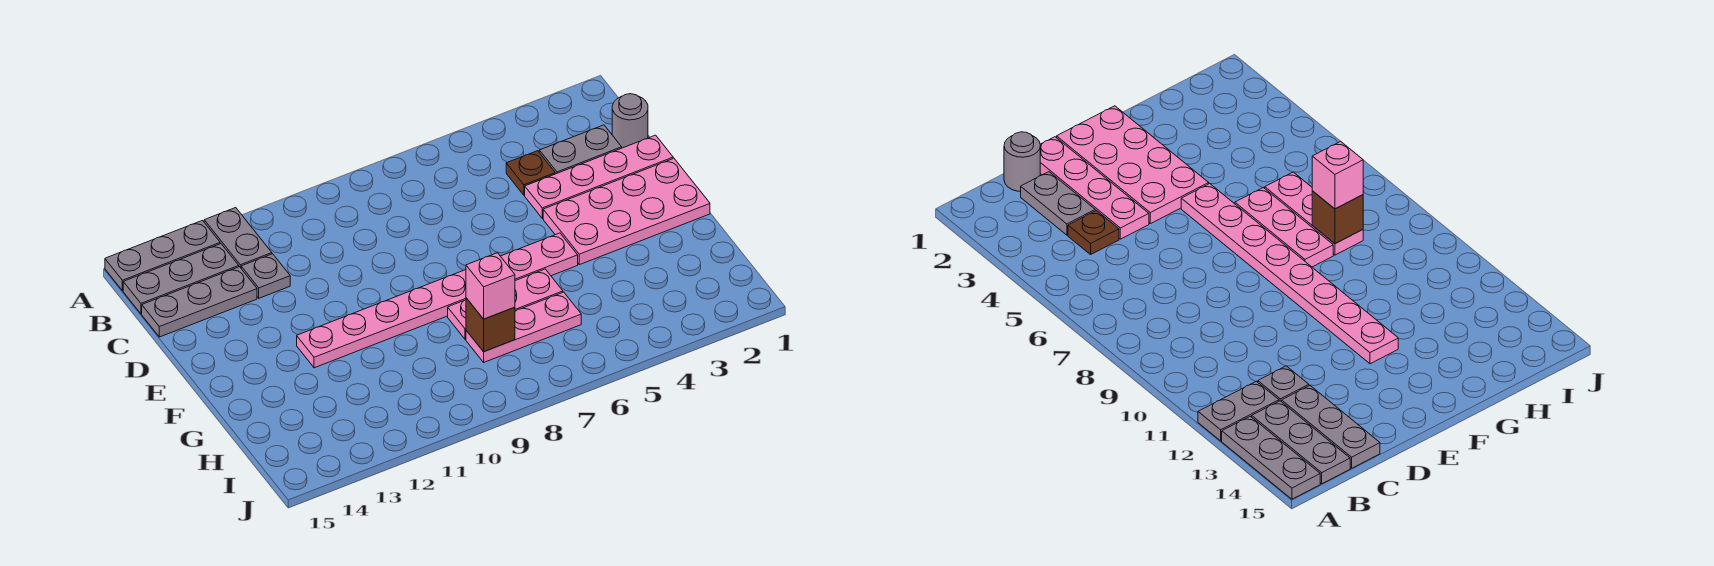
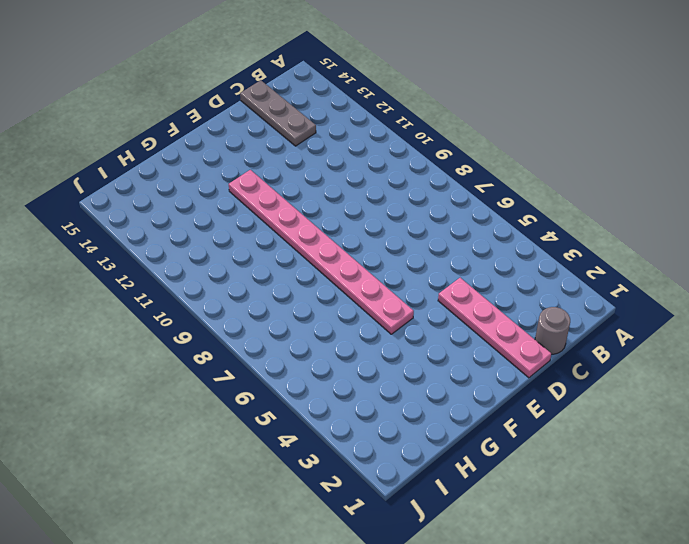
none -> grey 1x2 plate [204,208,272,268]
none -> grey 1x3 plate [105,221,220,291]
none -> grey 1x3 plate [123,244,239,314]

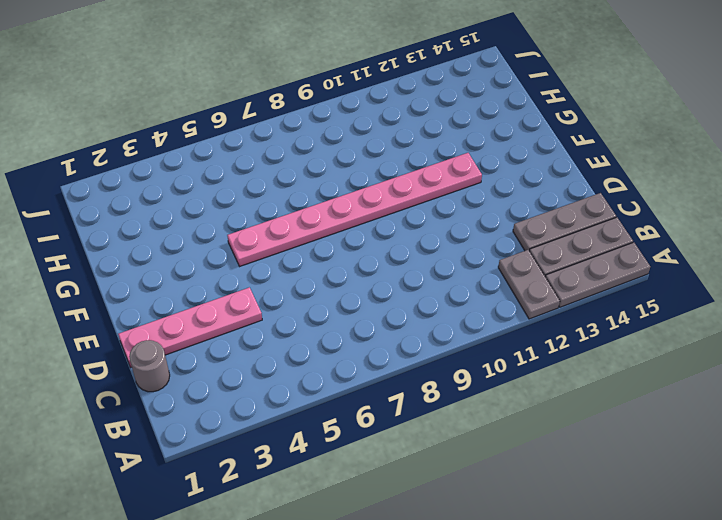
none -> grey 1x2 plate [539,125,622,174]
none -> brown 1x1 plate [506,151,555,195]
none -> grey 1x1 plate [241,254,290,298]

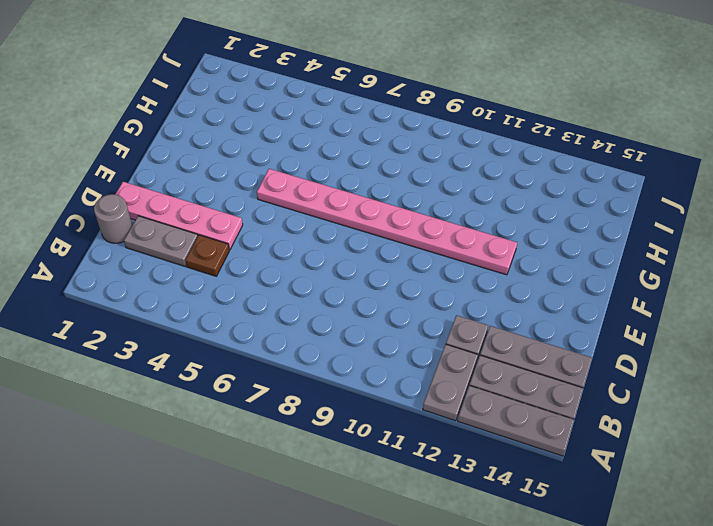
none -> pink 2x4 plate [543,158,710,265]
none -> pink 1x3 plate [448,269,563,339]
none -> pink 1x3 plate [466,292,581,362]

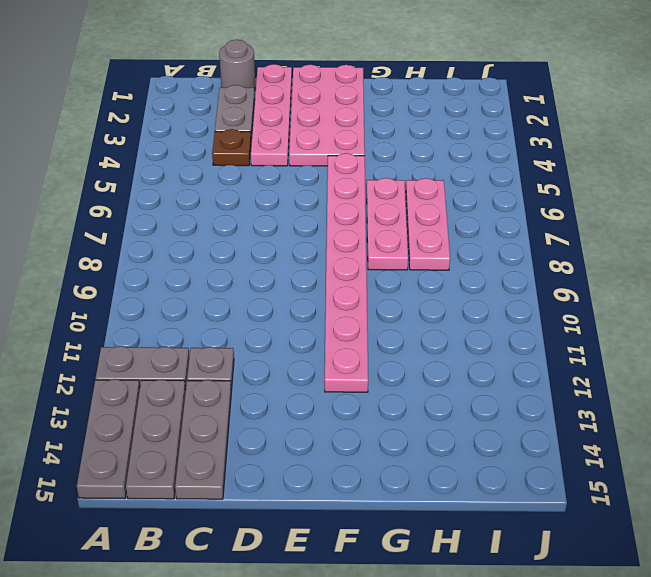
none -> brown 1x1 brick [466,298,515,352]
none -> pink 1x1 brick [466,253,515,319]

